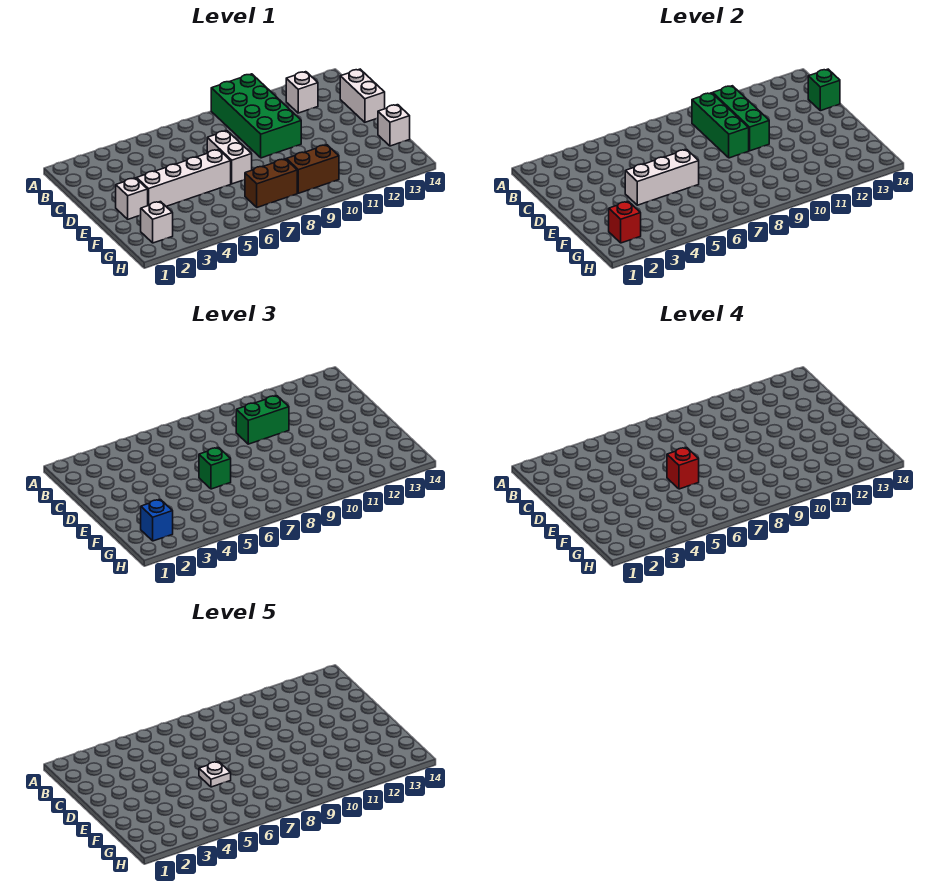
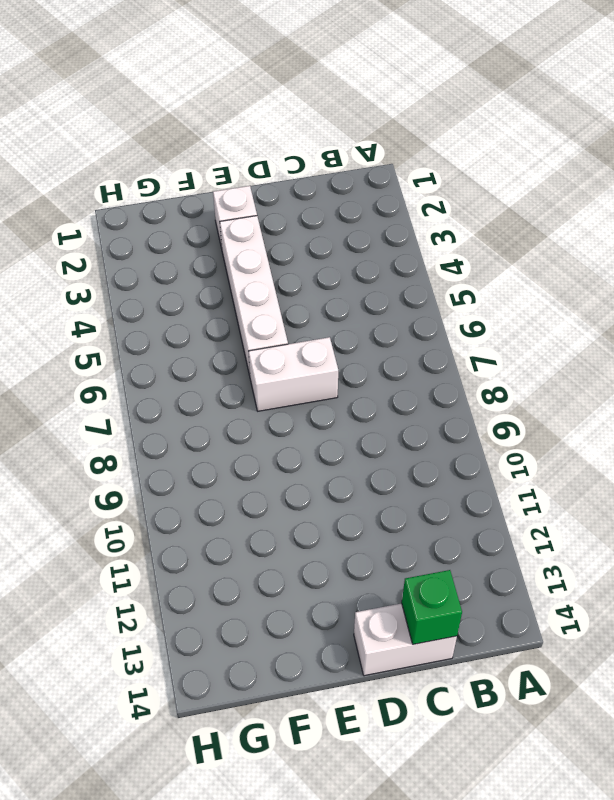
none -> green 2x4 brick [211,74,301,158]
none -> white 1x1 brick [286,72,318,113]
none -> white 1x1 brick [378,105,410,146]

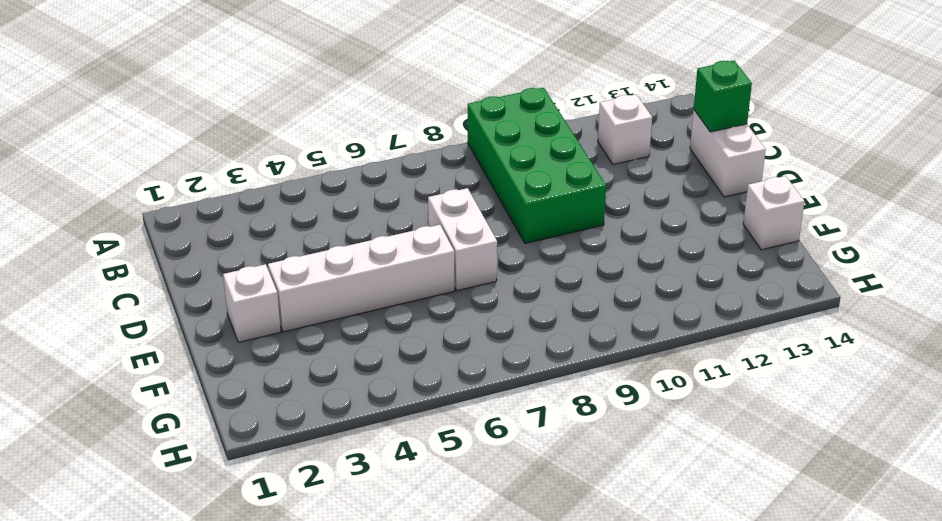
none -> white 1x1 brick [141,202,173,243]
none -> brown 1x2 brick [245,159,297,207]
none -> brown 1x2 brick [286,145,339,193]

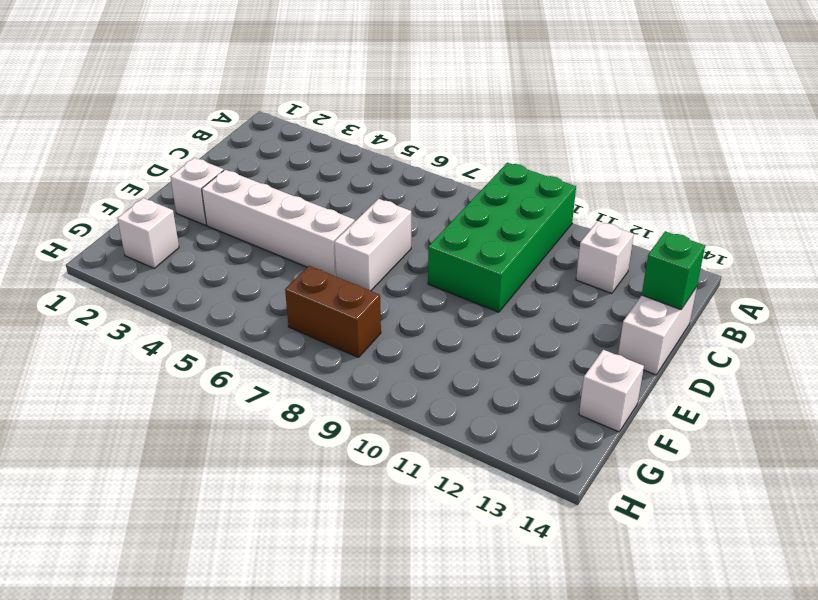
none -> brown 1x2 brick [286,145,339,193]
none -> green 1x3 brick [692,93,749,158]
none -> green 1x3 brick [713,86,769,151]

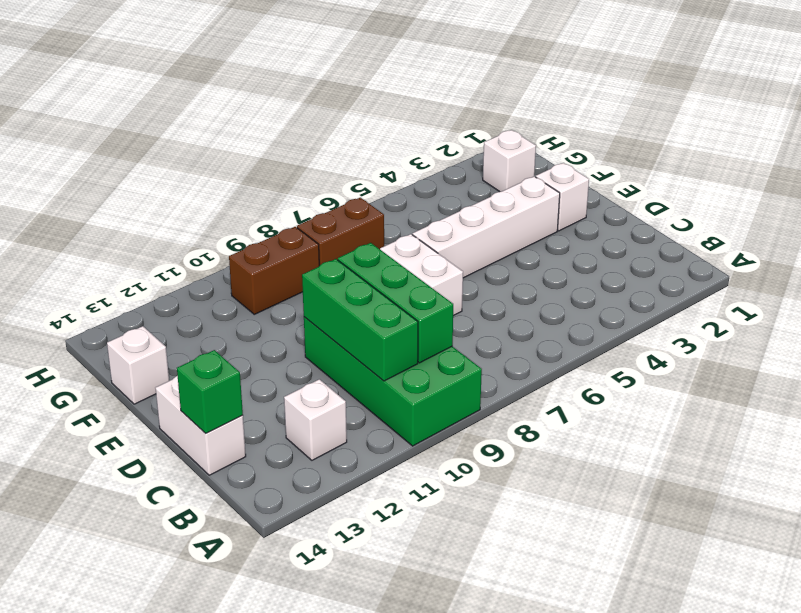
none -> white 1x3 brick [625,150,699,205]
none -> red 1x1 brick [609,202,641,243]
none -> green 1x2 brick [236,396,289,444]

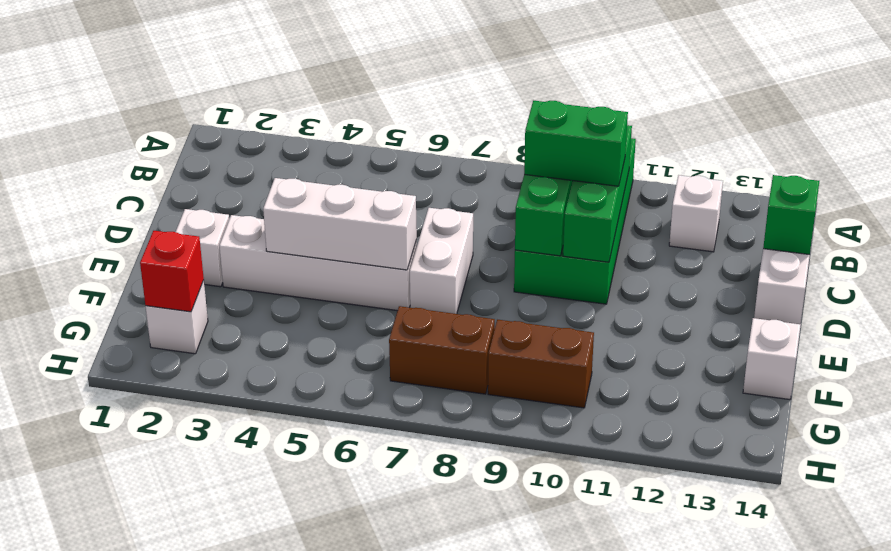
none -> green 1x1 brick [199,448,231,489]
none -> blue 1x1 brick [141,500,173,541]
none -> red 1x1 brick [667,448,699,489]

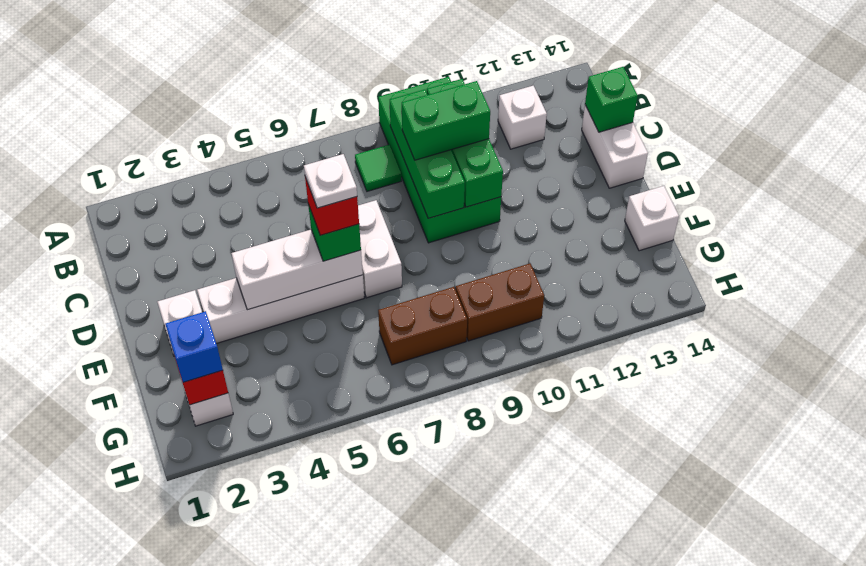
green 1x1 tile [355,145,401,191] -> none

